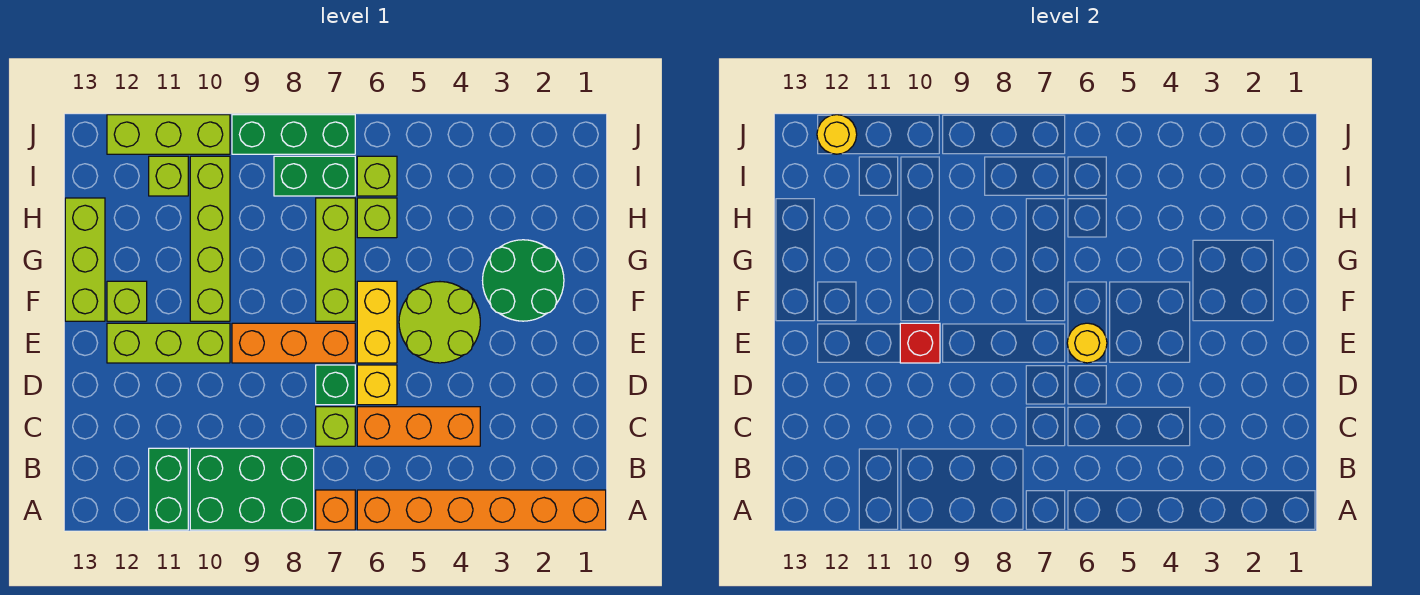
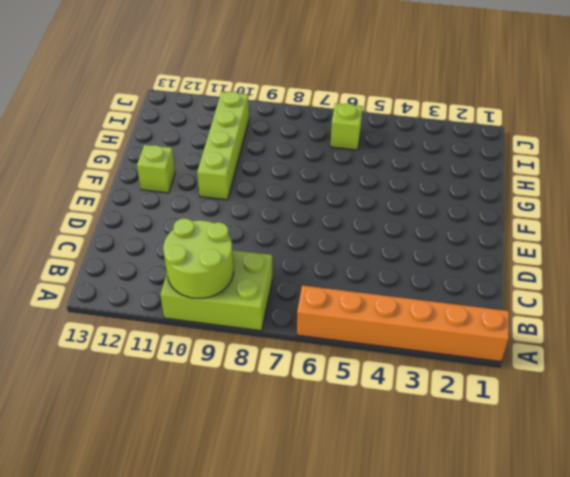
lime 2x3 brick [160,250,273,331] -> green 2x3 brick [190,448,314,530]
lime 2x2 round brick [163,218,234,299] -> lime 2x2 round brick moved to [399,282,480,363]
none -> orange 1x1 brick [316,490,355,530]
none -> green 1x2 brick [149,448,188,530]
none -> orange 1x3 brick [357,407,480,446]

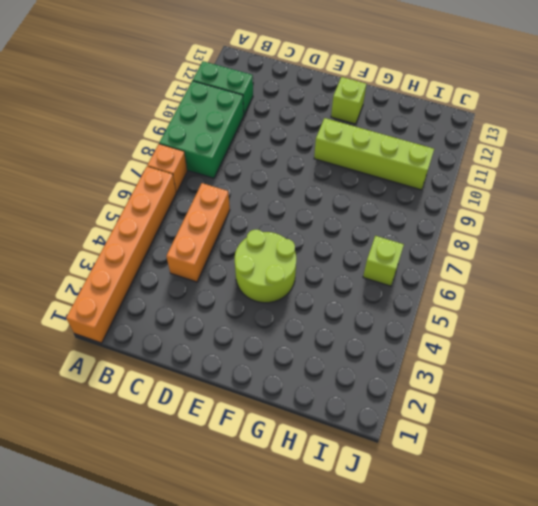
none -> lime 1x1 brick [316,407,355,446]
none -> yellow 1x1 brick [357,365,397,405]
none -> green 1x1 brick [316,365,355,405]

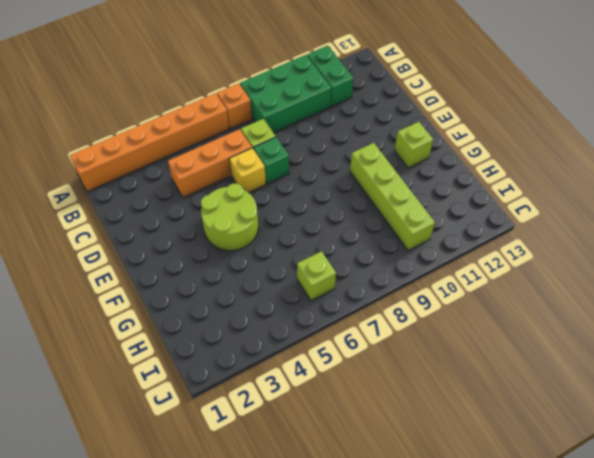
none -> yellow 1x2 brick [357,281,397,363]
none -> orange 1x3 brick [232,323,355,363]
none -> lime 1x3 brick [107,323,230,363]

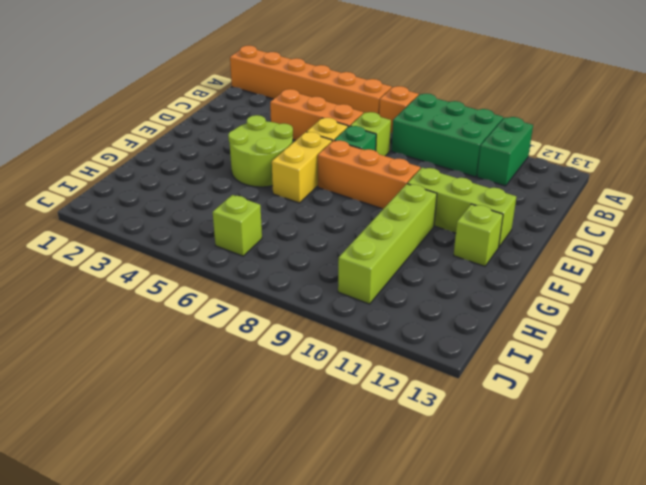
none -> green 2x2 round brick [483,240,564,321]
none -> lime 1x3 brick [316,198,355,321]
none -> lime 1x3 brick [65,198,105,321]

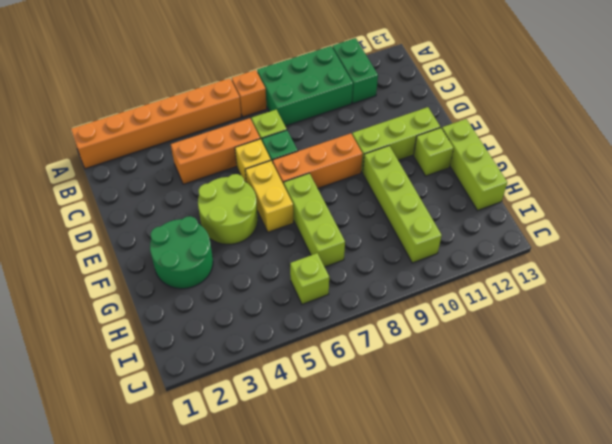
none -> lime 1x1 brick [357,198,397,238]
none -> green 1x2 brick [274,156,355,196]
none -> lime 1x1 brick [149,156,188,196]

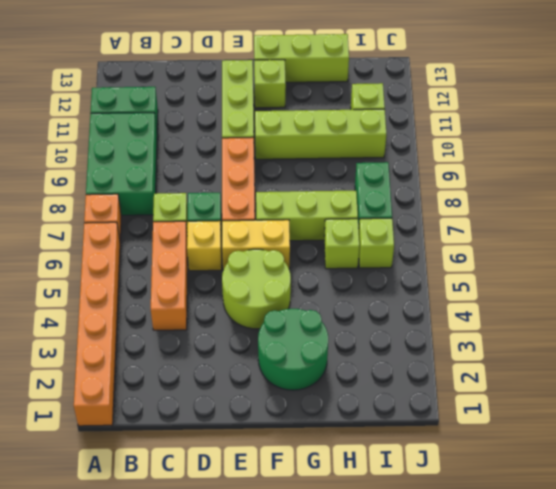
none -> green 1x3 brick [232,115,355,154]
none -> lime 1x3 brick [107,115,230,154]
none -> yellow 1x1 round brick [1067,323,1107,363]

